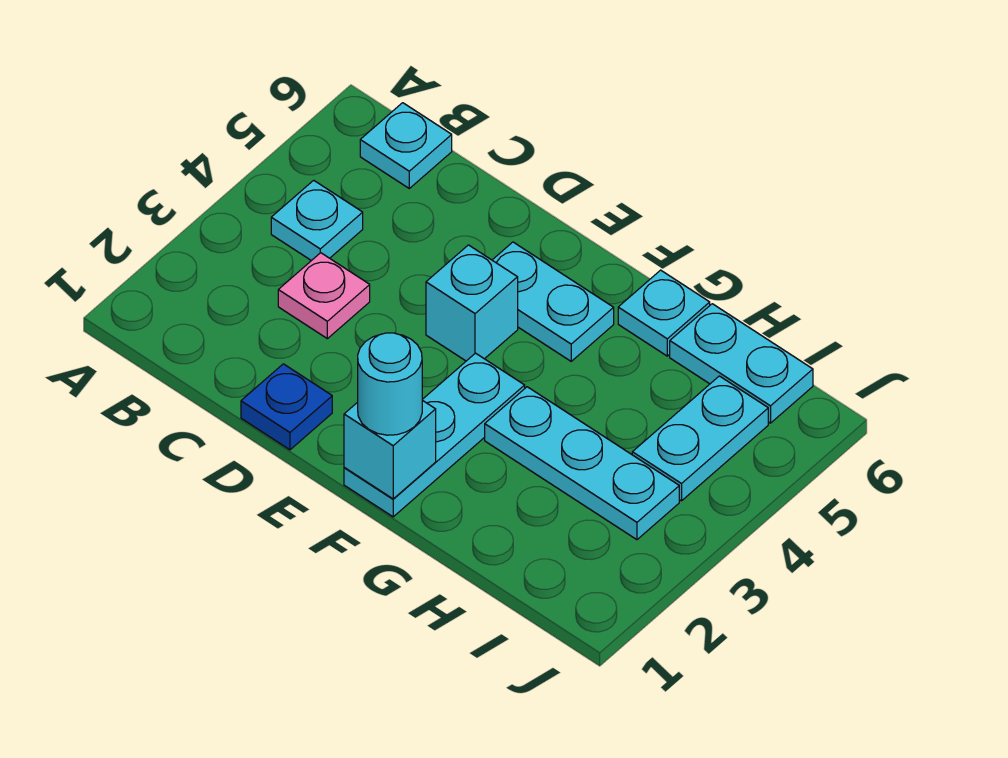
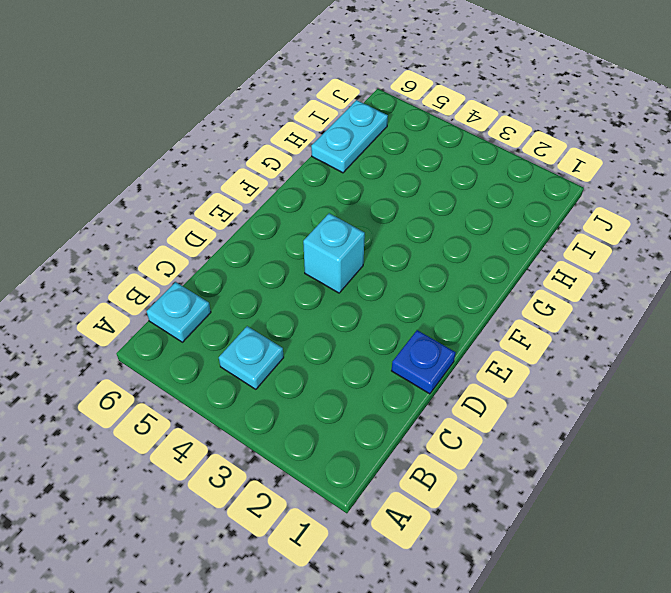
none -> pink 1x1 plate [278,253,370,339]
none -> cyan 1x2 plate [492,242,614,361]
none -> cyan 1x3 plate [344,353,525,517]

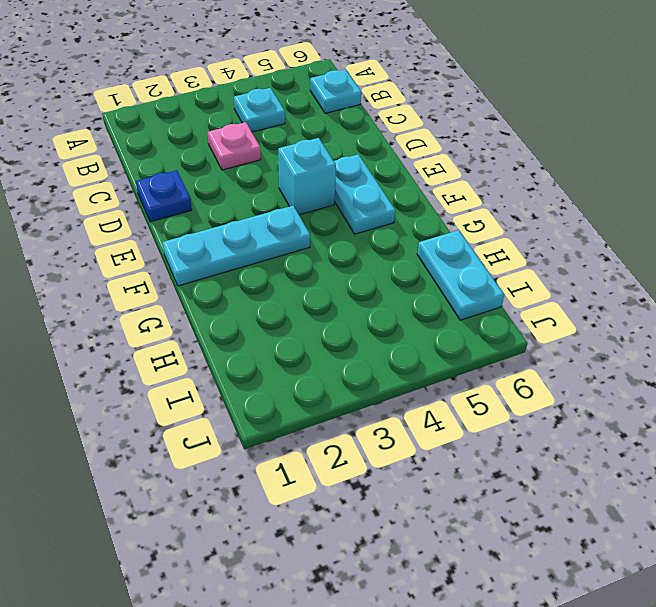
none -> cyan 1x3 plate [485,387,679,540]
none -> cyan 1x1 plate [618,270,710,356]
none -> cyan 1x2 plate [632,376,768,501]

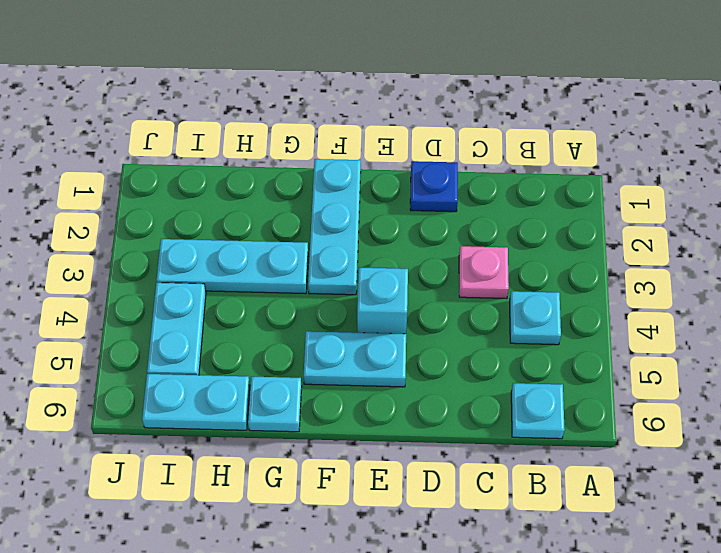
none -> cyan 1x1 brick [344,400,436,499]
none -> cyan 1x1 round brick [358,333,422,435]

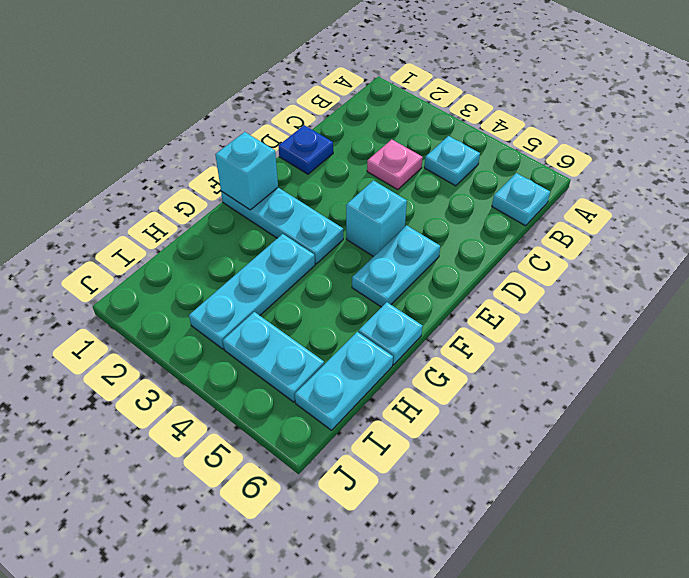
none -> cyan 1x1 round brick [358,333,422,435]

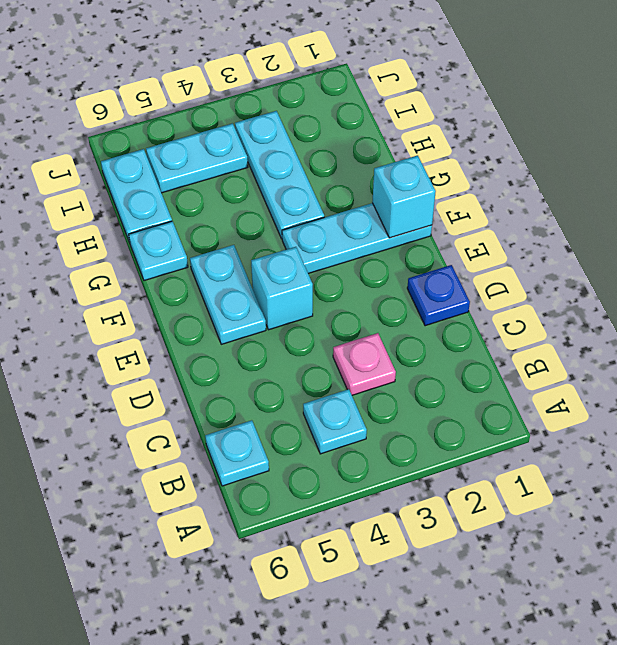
none -> cyan 1x1 round brick [358,333,422,435]

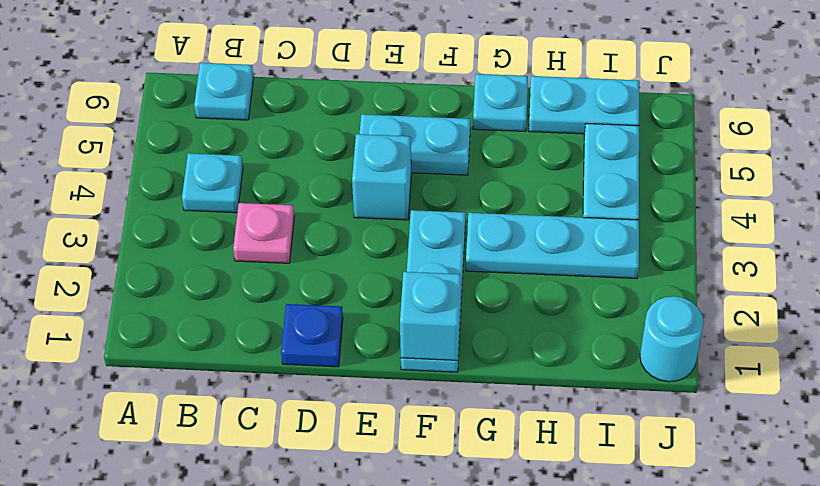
cyan 1x1 round brick [640,296,704,382] -> cyan 1x1 round brick moved to [358,333,422,435]

